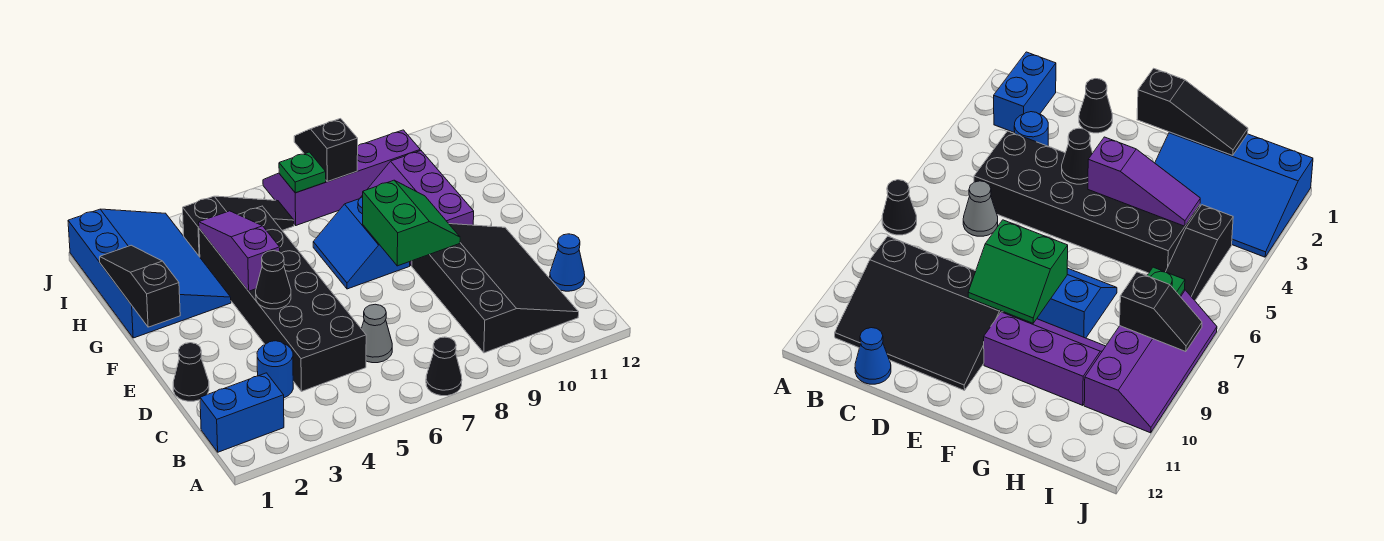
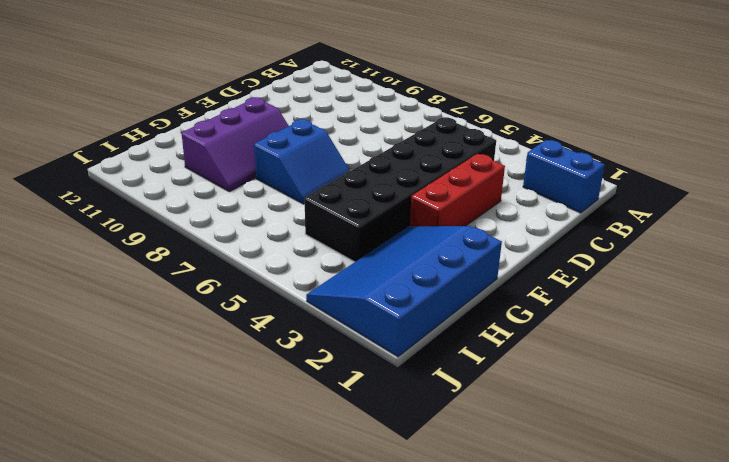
red 1x3 brick [410,154,505,226] -> none
none -> black 1x1 cone [426,337,462,396]
none -> black 3x4 slope [412,224,579,353]
none -> blue 1x1 round brick [257,341,293,398]

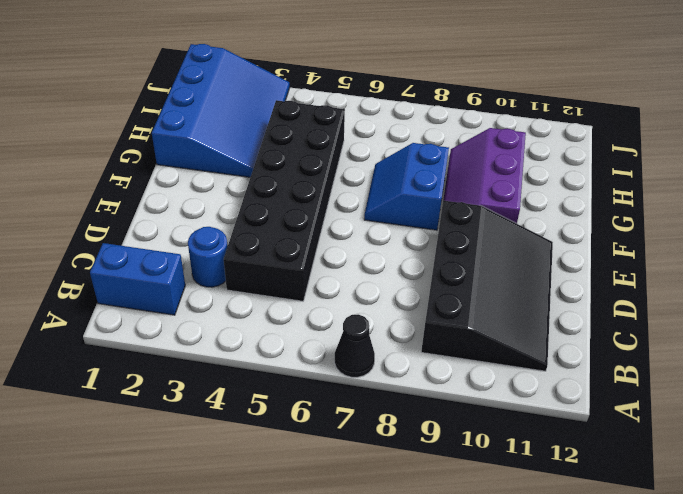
none -> grey 1x1 cone [362,304,392,363]
none -> blue 1x1 cone [550,234,585,291]
none -> black 1x1 cone [173,343,209,401]

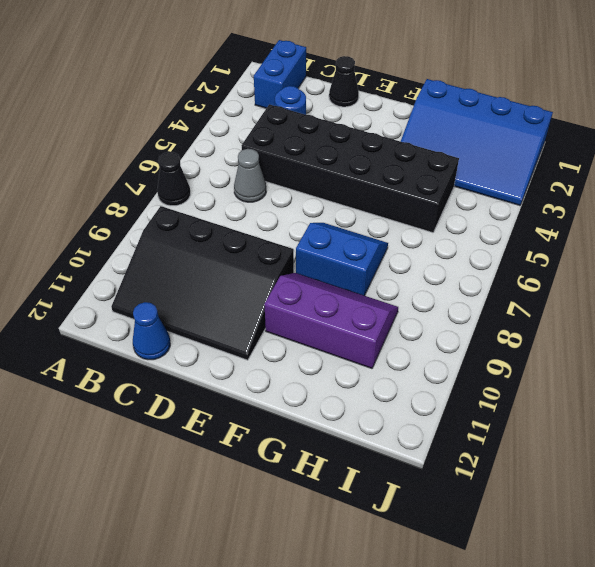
none -> black 1x3 slope [183,196,294,257]
none -> purple 2x4 slope [263,130,420,225]
none -> black 1x1 cone [256,251,291,309]

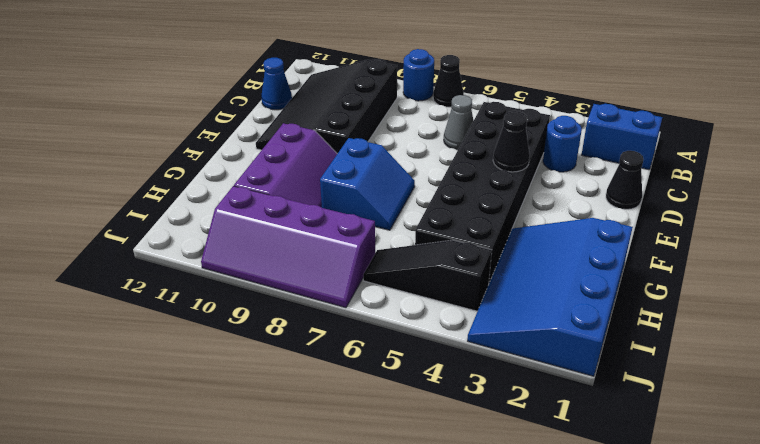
blue 1x1 round brick [403,49,434,101] -> none
none -> green 2x2 slope [363,180,460,266]
none -> black 1x3 slope [100,245,180,327]
none -> purple 1x3 slope [199,211,280,291]

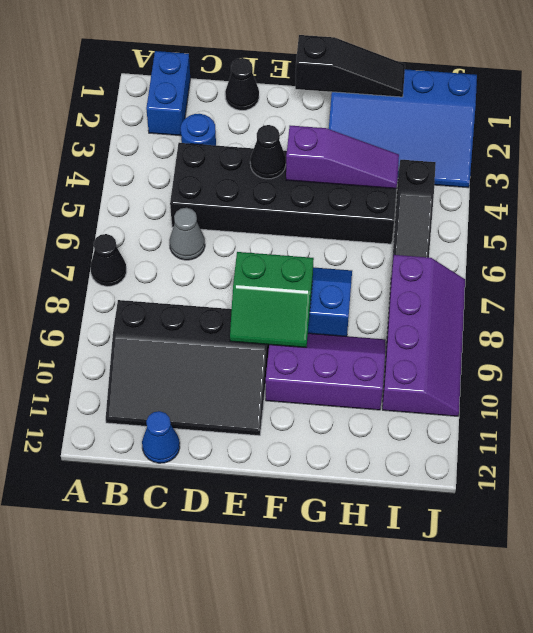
none -> green 1x1 plate [279,152,326,193]
none -> black 1x2 slope [294,119,358,182]

